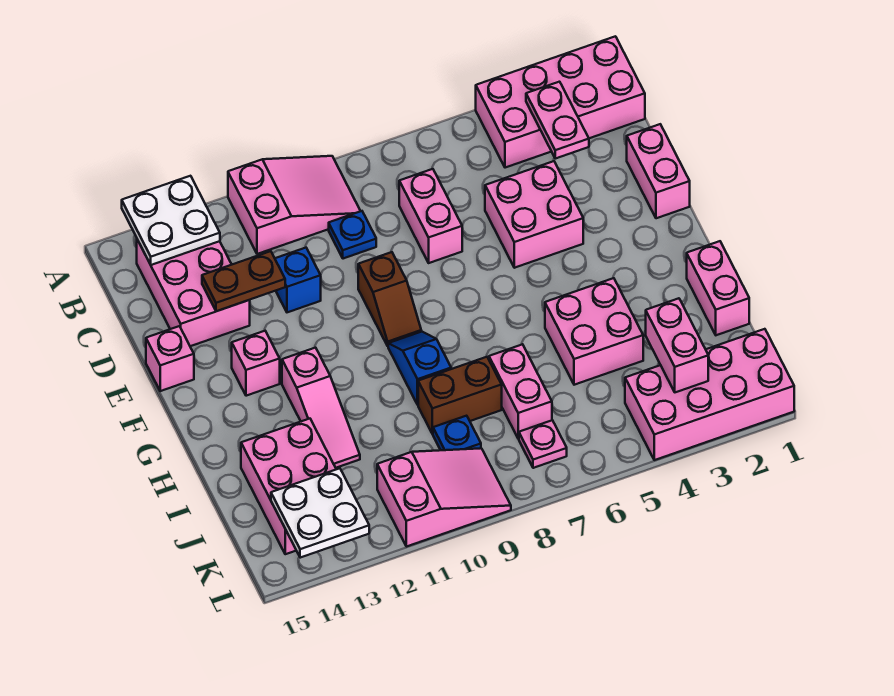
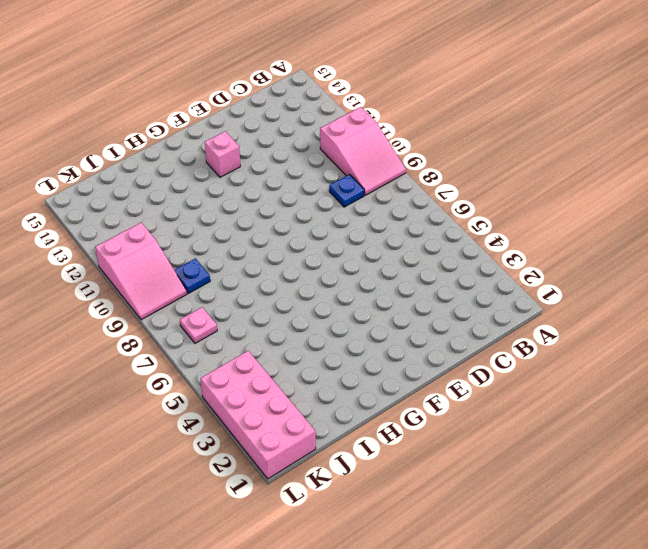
none -> pink 2x4 brick [476,36,645,168]
none -> pink 2x3 brick [137,240,250,346]
none -> pink 1x2 brick [399,169,462,263]

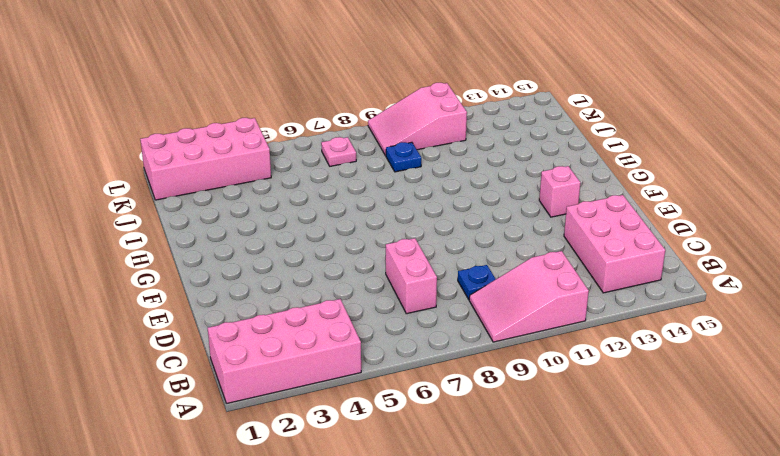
none -> pink 1x2 brick [627,124,690,218]
none -> pink 2x2 brick [485,161,583,268]
none -> blue 1x1 brick [275,248,321,312]

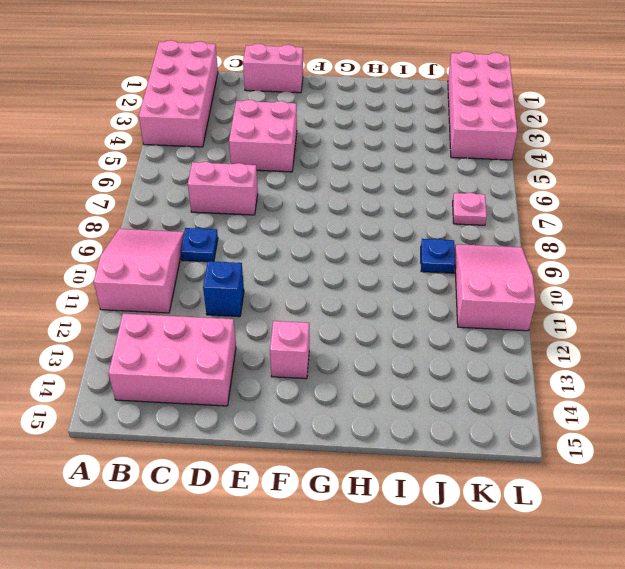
none -> brown 1x2 slope [358,252,421,346]
none -> pink 1x1 brick [146,326,194,391]
none -> blue 1x2 slope [388,331,451,405]

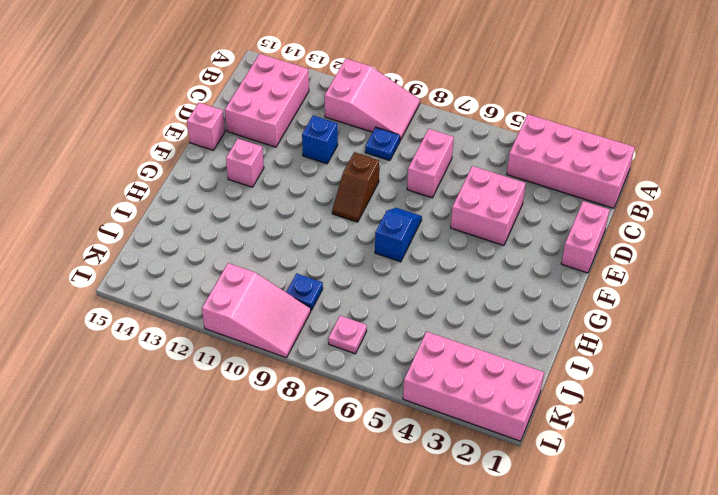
blue 1x2 slope [375,208,422,262] -> blue 1x2 slope moved to [388,331,451,405]
none -> pink 1x3 slope [282,348,360,468]
none -> pink 1x2 brick [687,241,749,335]
none -> pink 2x2 brick [545,278,643,385]

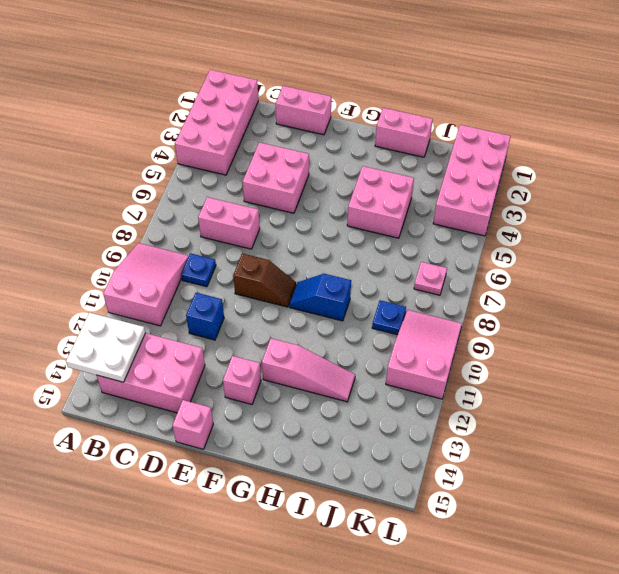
none -> pink 1x2 brick [489,344,552,439]
none -> brown 1x2 brick [418,357,502,434]
none -> pink 2x3 brick [241,419,336,554]

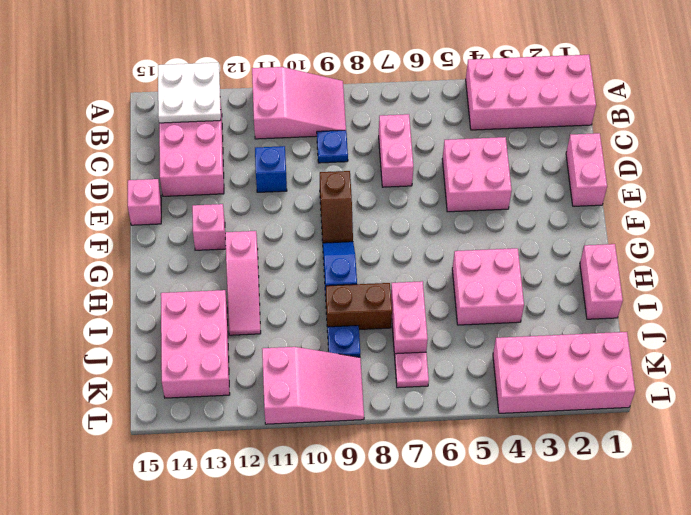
none -> pink 1x2 plate [526,82,589,159]
none -> brown 1x2 plate [202,251,285,311]
none -> pink 1x2 brick [646,298,708,392]

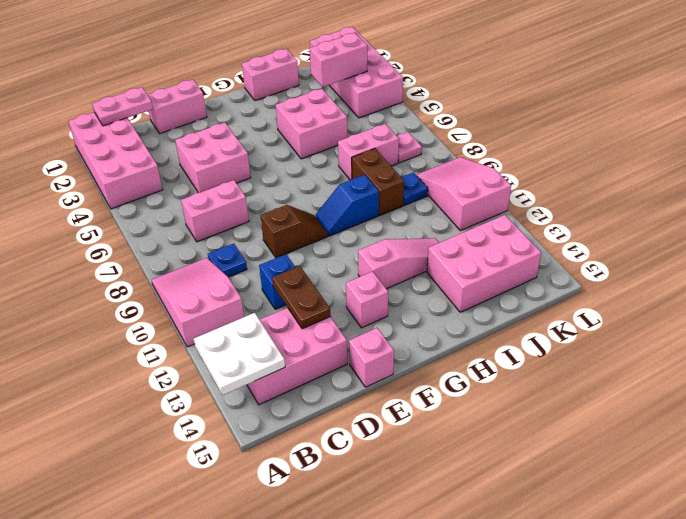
pink 1x2 plate [92,87,153,126] -> pink 1x2 plate moved to [526,82,589,159]
none -> white 2x2 plate [271,468,369,558]

